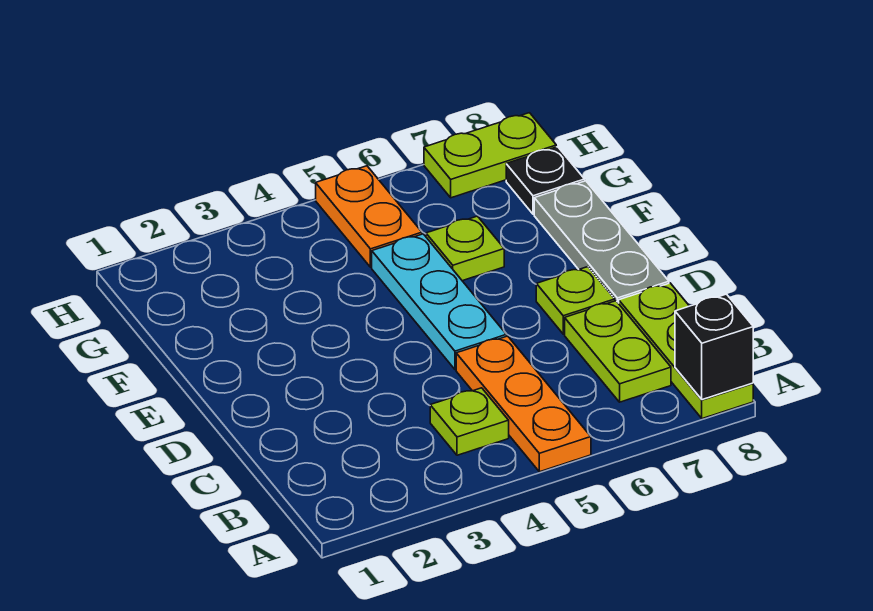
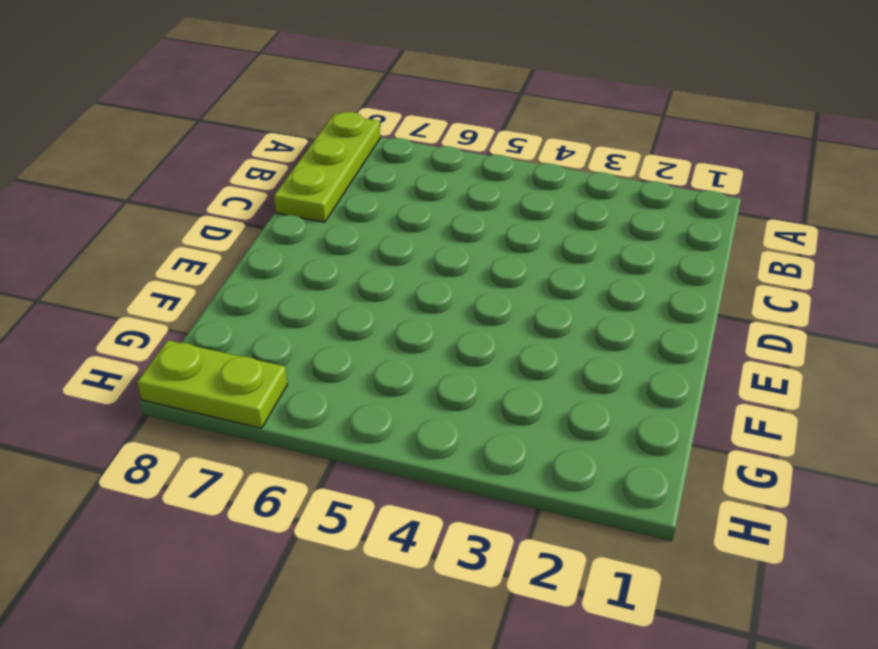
none -> orange 1x3 plate [456,336,591,472]
none -> lime 1x1 plate [430,388,509,455]
none -> lime 1x2 plate [565,301,671,402]

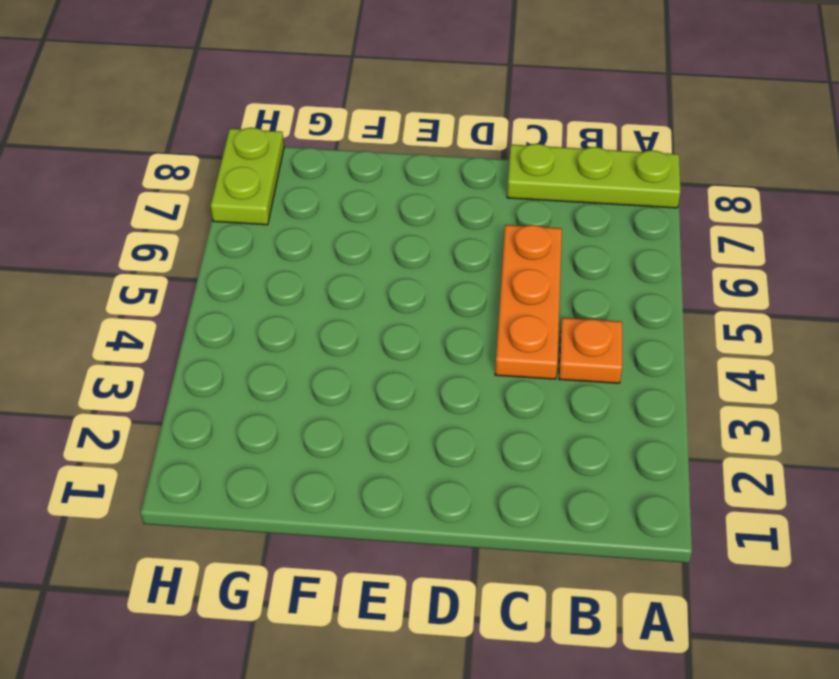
orange 1x1 plate [559,318,622,383] -> lime 1x1 plate [430,388,509,455]
orange 1x3 plate [495,225,562,379] -> orange 1x3 plate turned to [456,336,591,472]
none -> lime 1x2 plate [565,301,671,402]
none -> cyan 1x3 plate [372,234,506,369]
none -> lime 1x1 plate [536,267,615,334]

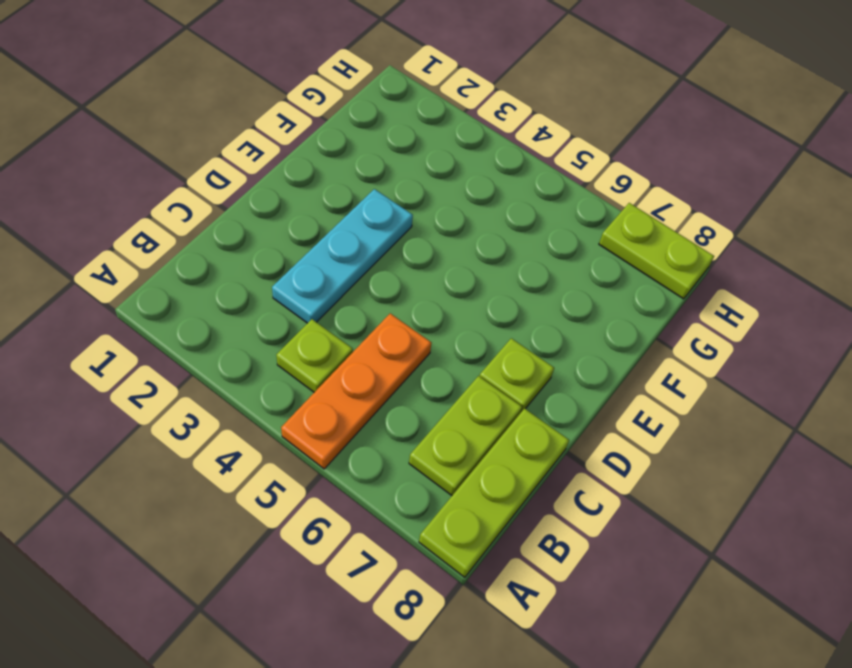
cyan 1x3 plate [272,189,413,323] -> cyan 1x3 plate moved to [372,234,506,369]
none -> grey 1x3 plate [534,181,669,303]
none -> lime 1x1 plate [426,216,504,281]
none -> orange 1x2 plate [316,166,422,267]

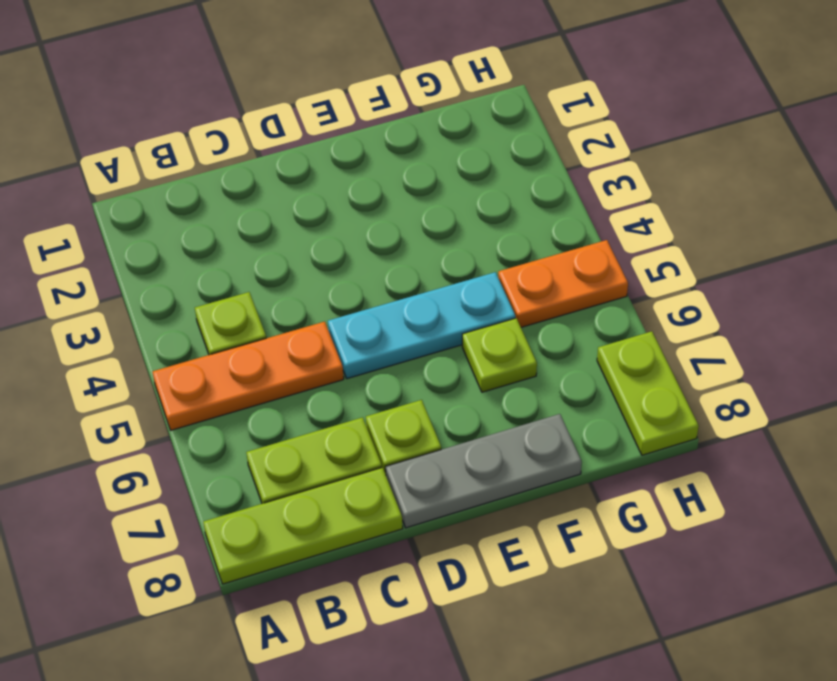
none -> black 1x1 plate [506,147,585,214]
none -> black 1x1 brick [675,294,753,400]

